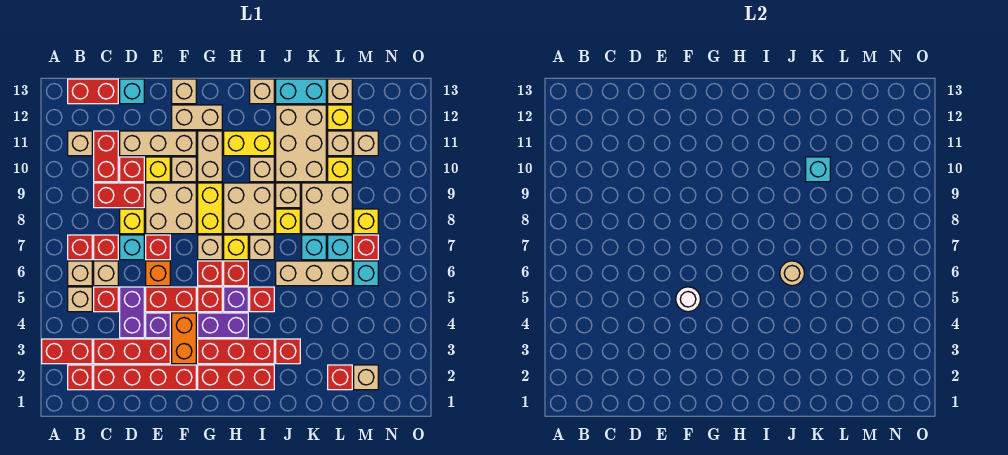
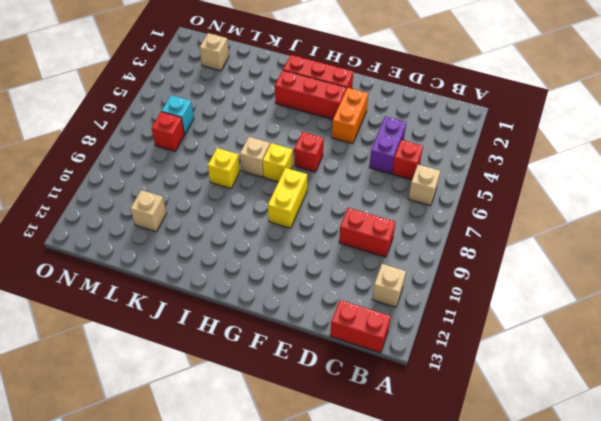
none -> red 1x2 brick [42,339,92,364]
none -> red 1x1 brick [68,365,92,390]
none -> tan 1x1 brick [68,287,92,312]
none -> red 1x1 brick [68,235,92,260]

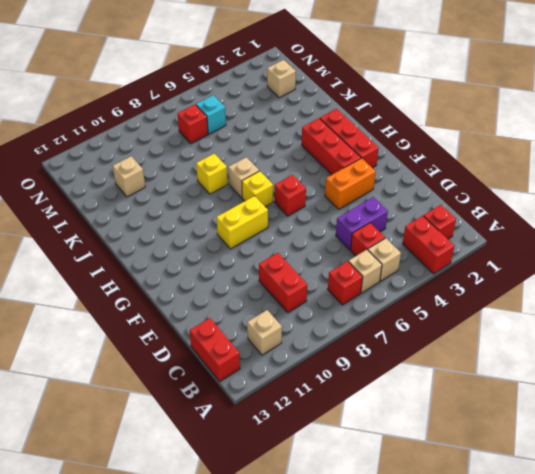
none -> red 1x4 brick [94,365,196,390]
none -> red 1x3 brick [94,339,170,364]
none -> tan 1x1 brick [94,261,118,286]
none -> red 1x1 brick [94,235,118,260]

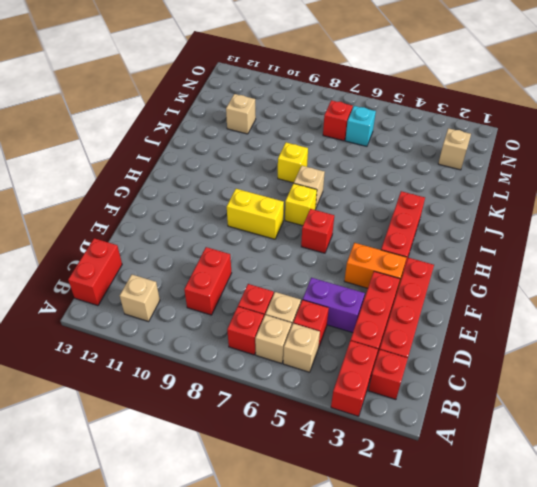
none -> red 1x2 brick [94,131,118,182]
none -> cyan 1x1 brick [120,235,144,260]
none -> yellow 1x1 brick [120,209,144,234]
none -> red 1x1 brick [120,157,144,182]

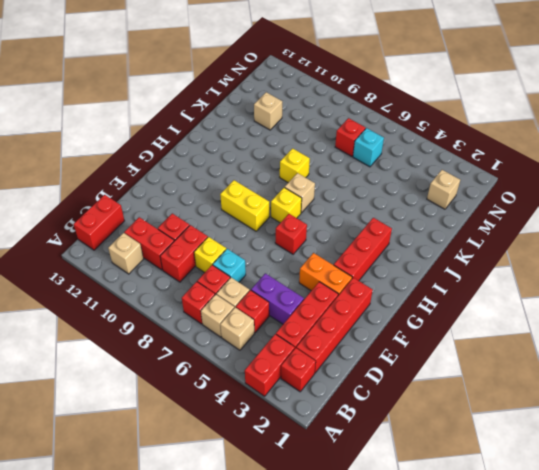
none -> tan 1x3 brick [120,131,196,156]
none -> cyan 1x1 brick [120,79,144,104]
none -> purple 1x1 brick [146,313,170,338]
none -> red 1x2 brick [146,287,196,312]

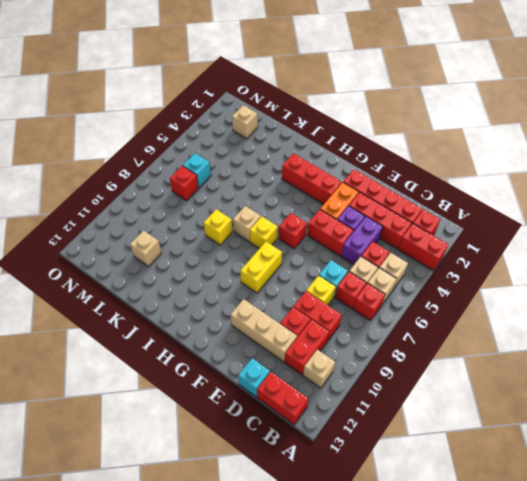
none -> orange 1x1 brick [146,261,170,286]
none -> red 1x1 brick [146,235,170,260]
none -> tan 2x2 brick [146,183,196,234]
none -> yellow 1x1 brick [146,157,170,182]

